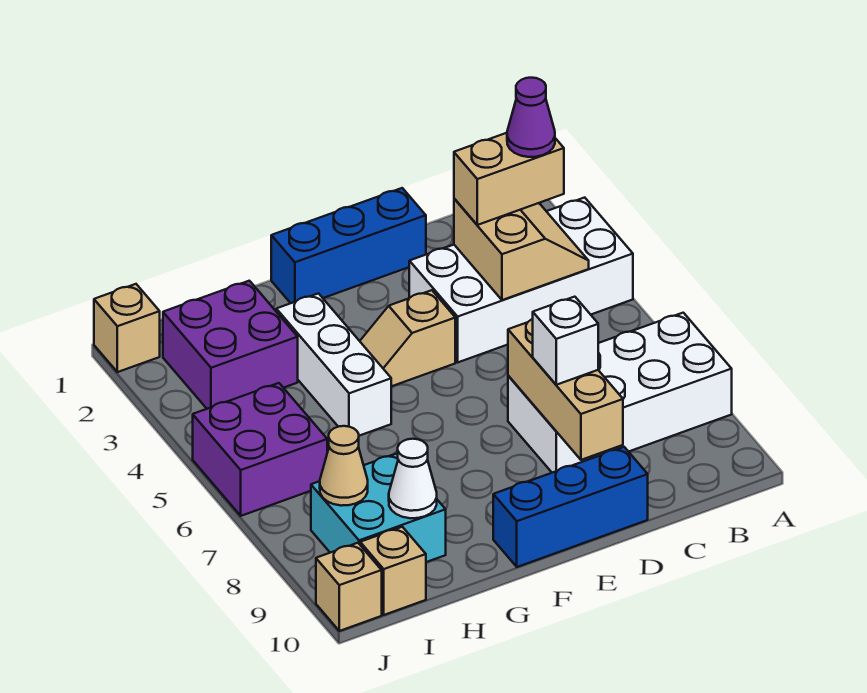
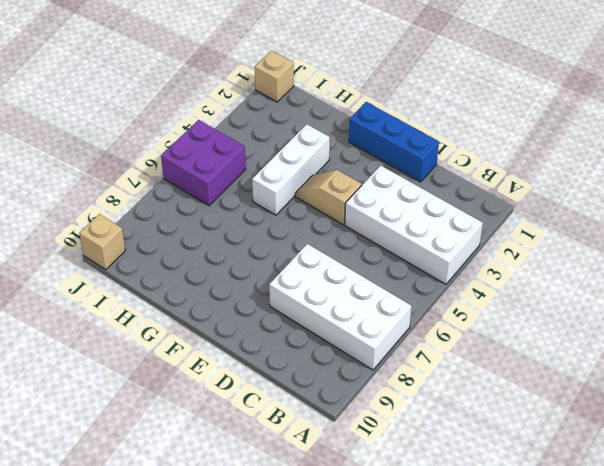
none -> blue 1x3 brick [493,447,648,567]
none -> purple 2x2 brick [163,281,298,409]
none -> cyan 2x2 brick [311,453,446,562]

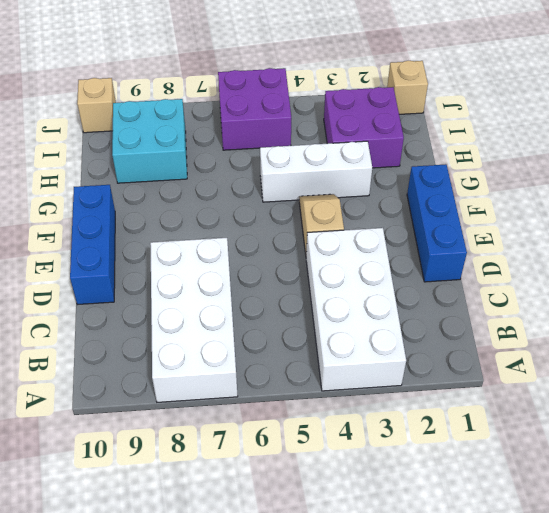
none -> tan 1x1 brick [360,527,426,615]
none -> tan 2x2 slope [454,199,589,300]
none -> tan 1x3 brick [508,319,623,460]

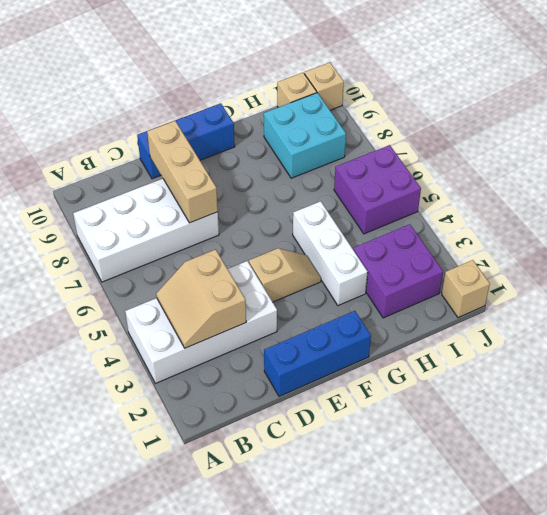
none -> white 1x1 cone [389,439,437,518]
none -> tan 1x1 cone [320,426,368,506]
none -> tan 1x2 brick [454,133,564,225]

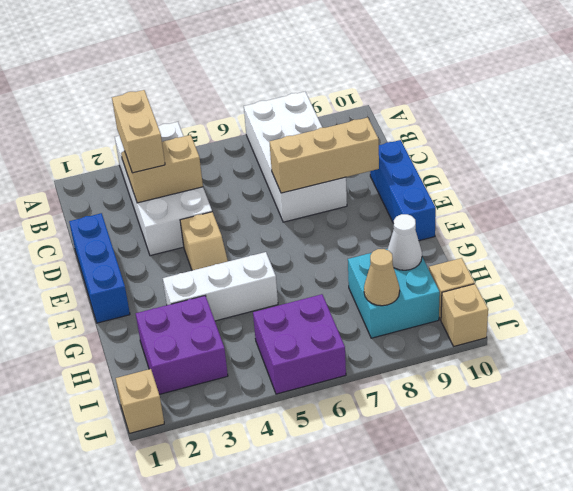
none -> white 1x1 brick [533,297,598,385]
none -> purple 1x1 cone [507,78,555,157]

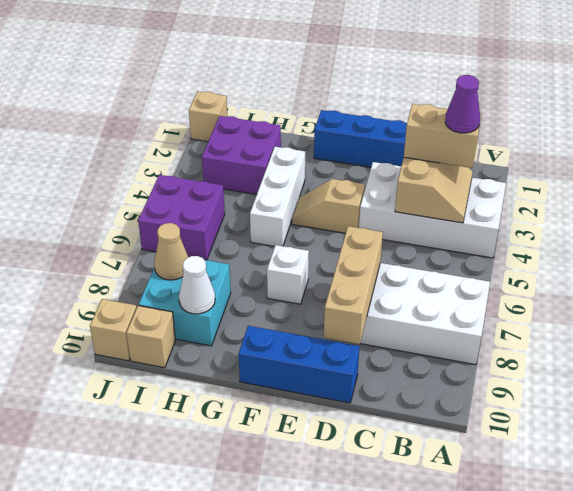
white 1x1 brick [267,245,309,304] -> white 1x1 brick moved to [533,297,598,385]

